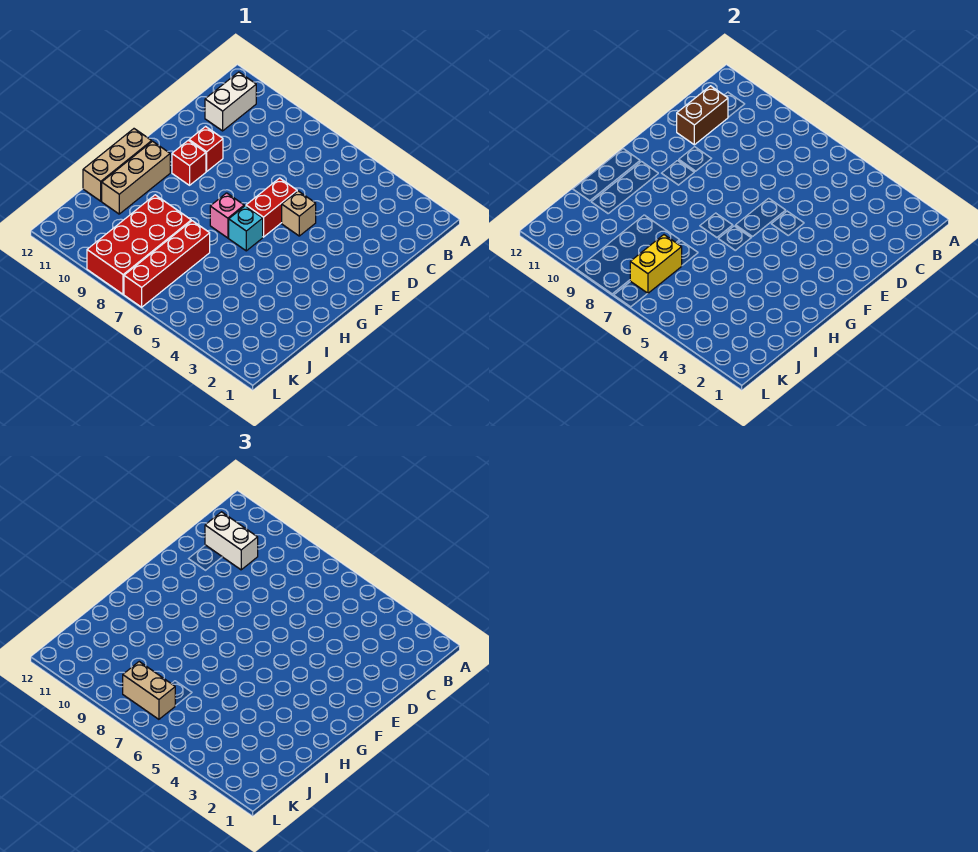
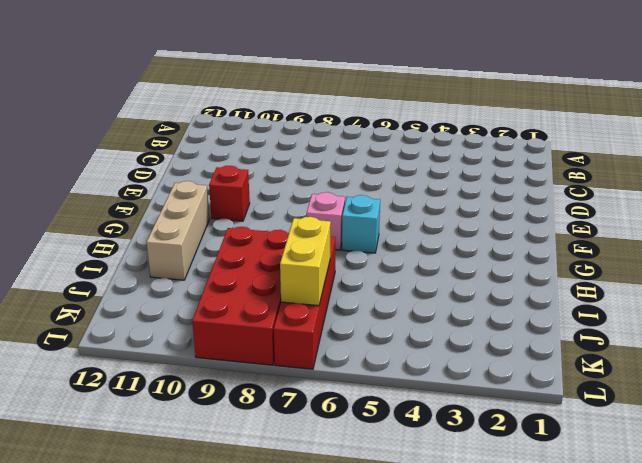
none -> white 1x2 brick [205,72,256,131]
none -> tan 1x1 brick [282,191,316,236]
none -> red 1x2 brick [246,178,297,237]

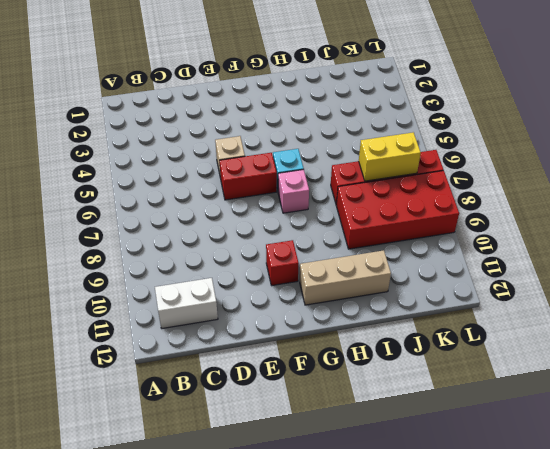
none -> red 1x1 brick [189,127,223,171]
none -> tan 1x3 brick [83,129,152,201]
none -> brown 1x2 brick [677,86,728,145]

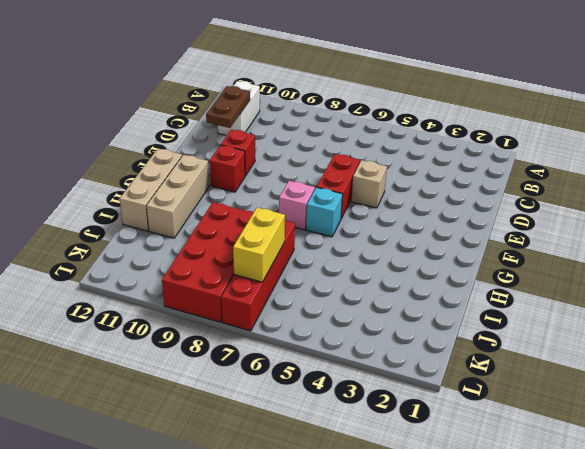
brown 1x2 plate [206,86,250,128] -> brown 1x2 brick [677,86,728,145]
none -> white 1x2 brick [205,512,258,570]
none -> tan 1x2 brick [123,662,175,719]

